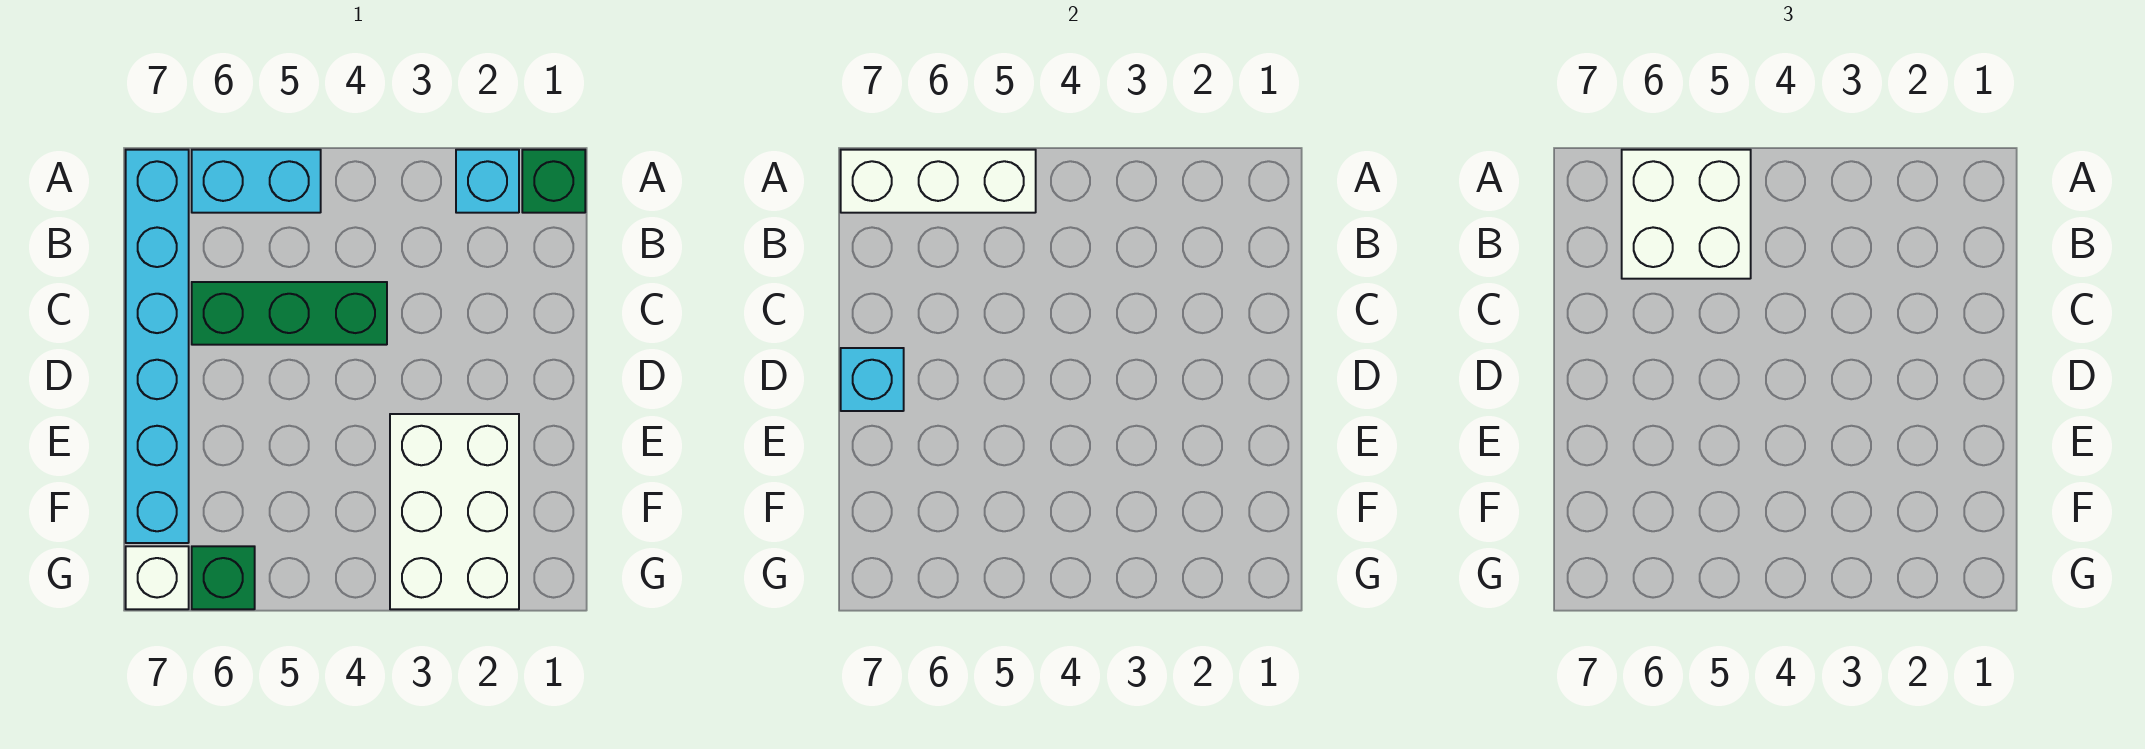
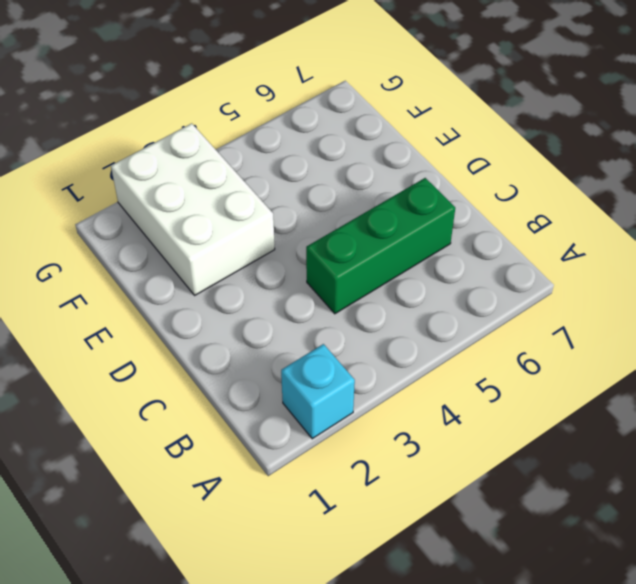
none -> green 1x1 brick [522,150,585,213]
none -> cyan 1x2 brick [192,150,321,213]

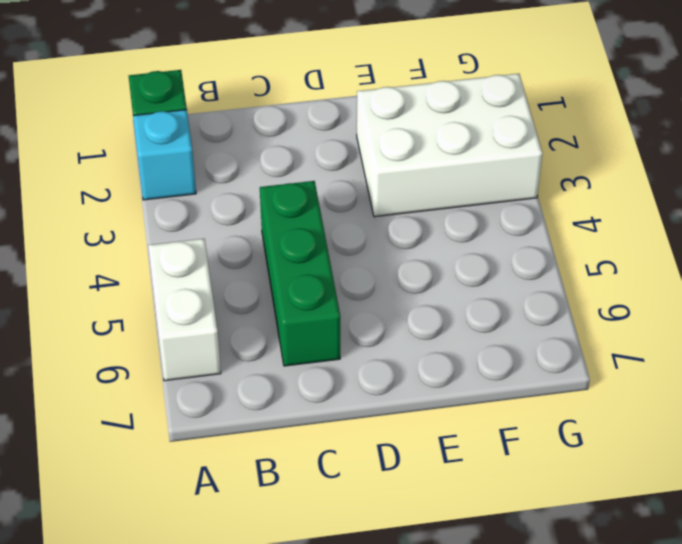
white 1x2 brick [148,239,221,381] -> cyan 1x2 brick [192,150,321,213]
none -> cyan 1x6 brick [126,150,189,543]
none -> green 1x1 brick [192,546,255,609]

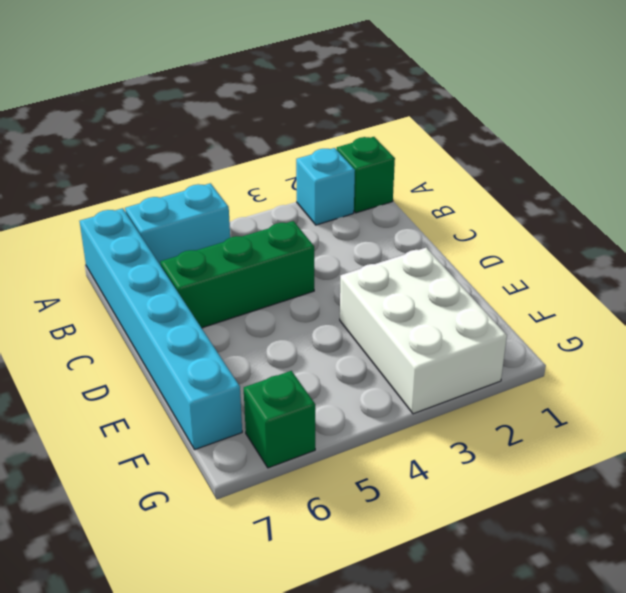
none -> white 1x1 brick [126,546,189,609]
none -> white 1x3 brick [841,150,1036,213]

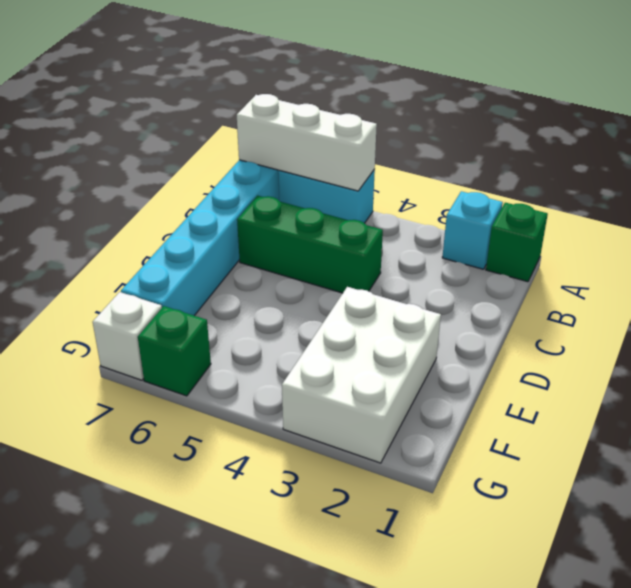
none -> cyan 1x1 brick [841,348,904,411]
none -> white 2x2 brick [1622,150,1751,279]

